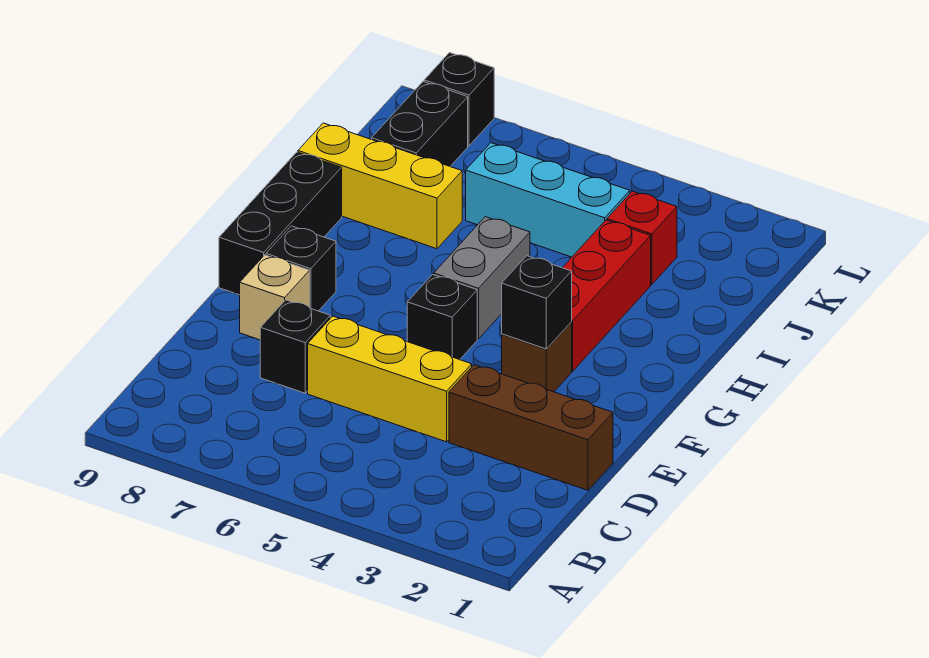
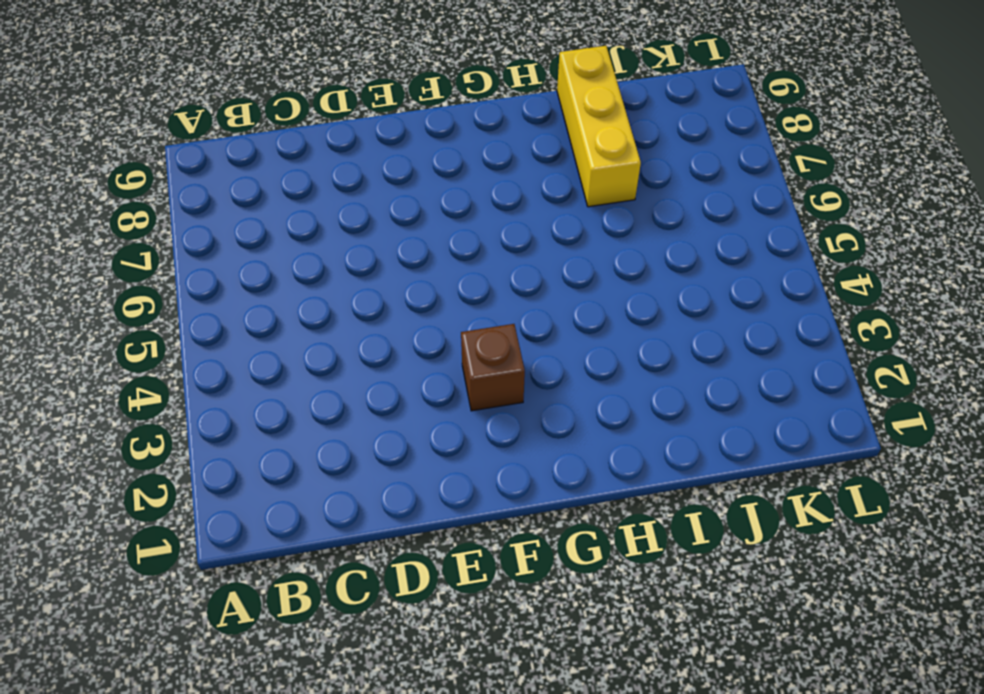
none -> brown 1x3 brick [449,365,613,490]
none -> yellow 1x3 brick [308,316,472,442]
none -> black 1x1 brick [260,300,330,393]

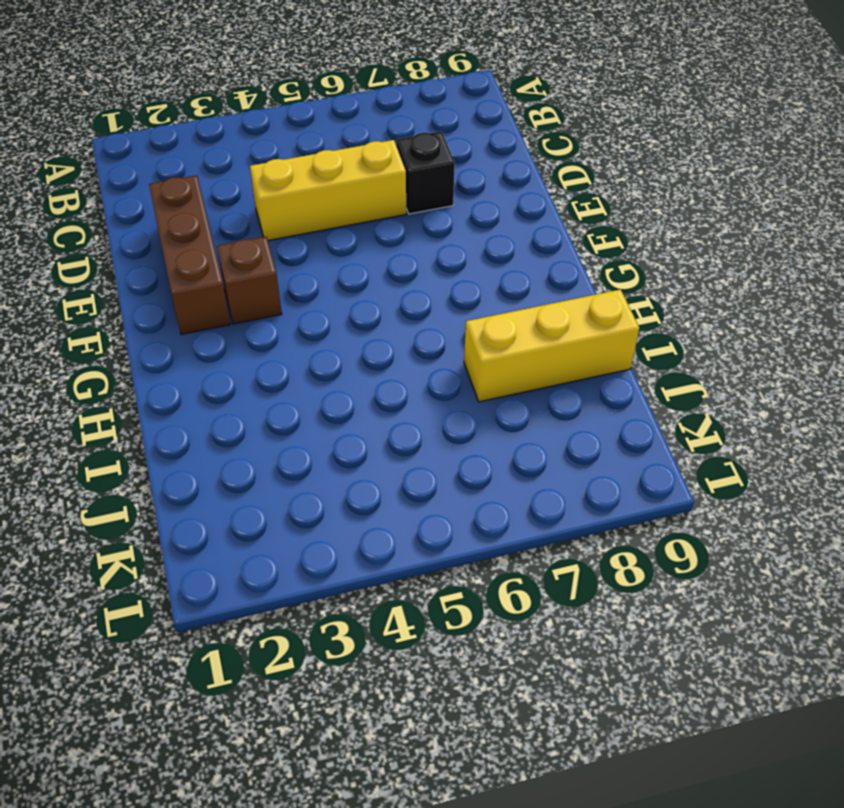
brown 1x3 brick [149,175,230,334] -> brown 1x3 brick turned to [449,365,613,490]
none -> tan 1x1 brick [240,255,310,340]
none -> black 1x1 brick [407,274,477,360]
none -> black 1x1 brick [266,226,336,311]

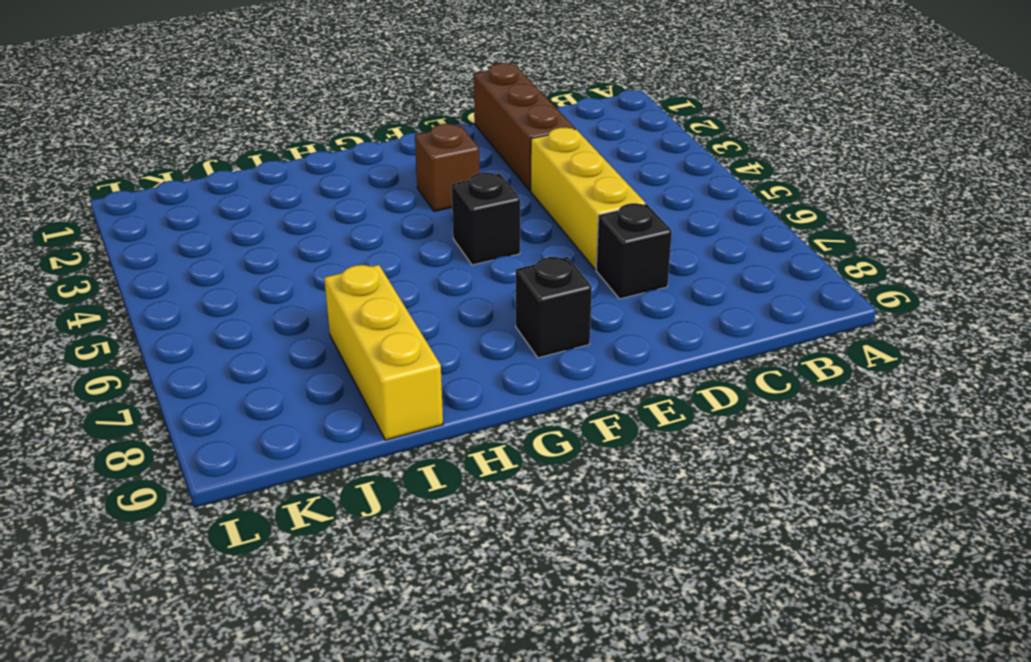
none -> tan 1x1 brick [240,255,310,340]
none -> black 1x3 brick [219,152,342,295]
none -> red 1x3 brick [563,220,651,371]

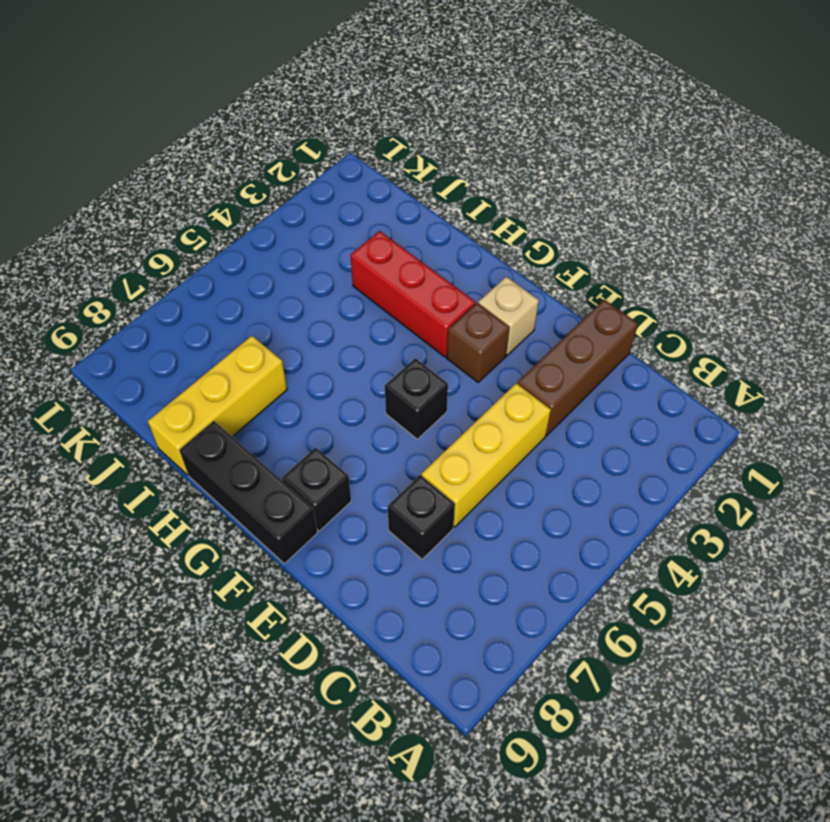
tan 1x1 brick [478,277,539,355] -> tan 1x1 brick moved to [240,255,310,340]
none -> grey 1x2 brick [434,217,530,339]
none -> red 1x1 brick [607,191,677,285]
none -> cyan 1x3 brick [466,143,630,257]

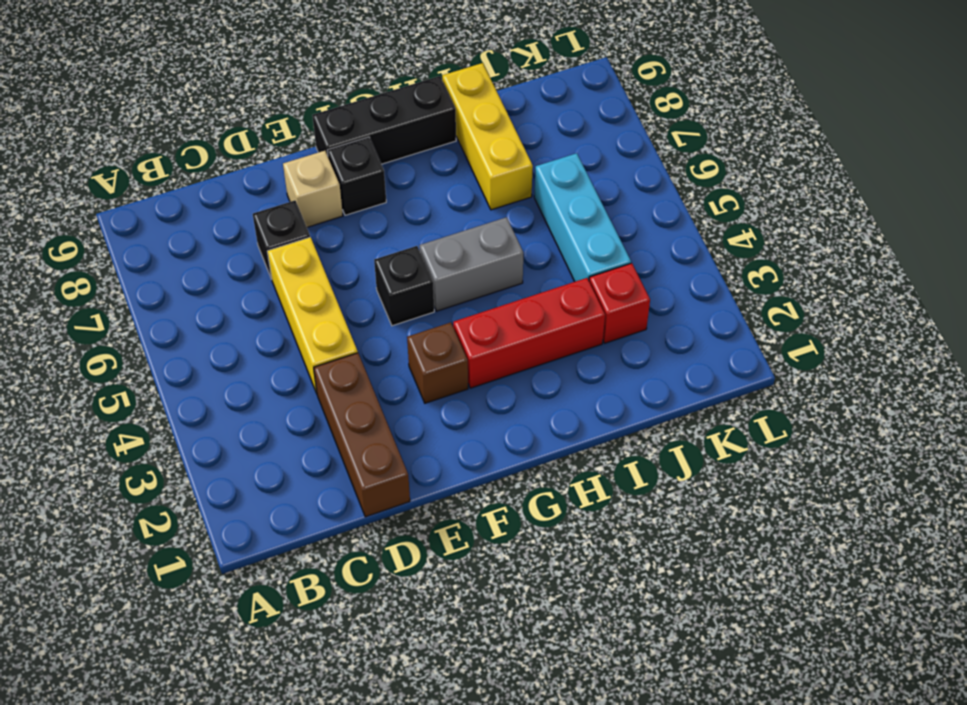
none -> black 1x2 brick [372,82,468,166]
none -> black 1x1 brick [424,53,494,146]
none -> black 1x1 brick [502,256,572,349]

